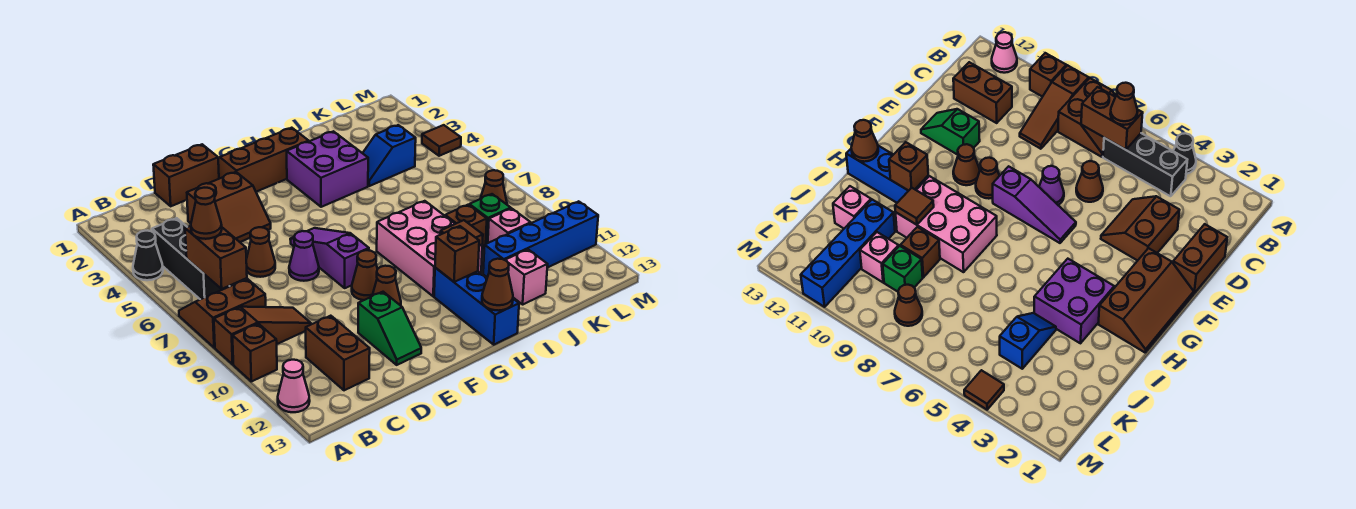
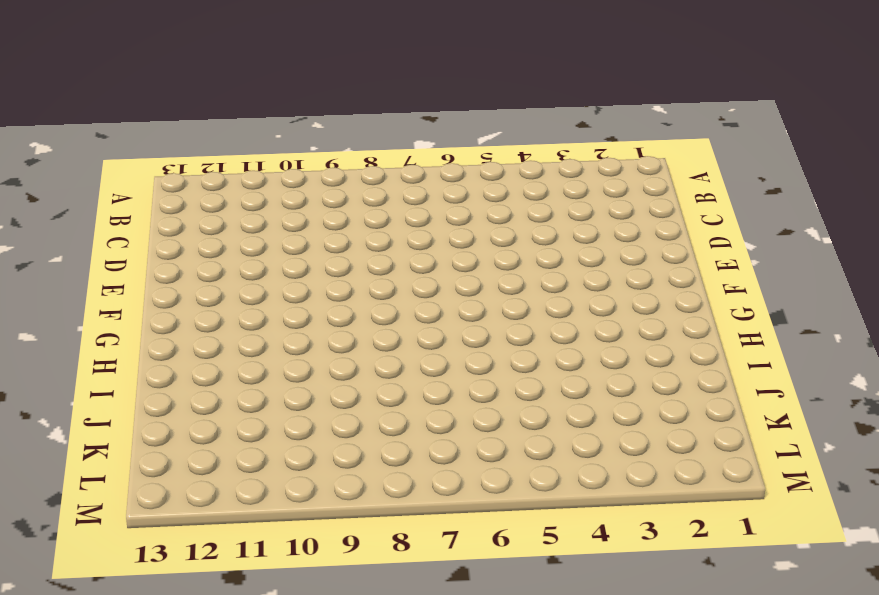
none -> black 1x1 cone [133,231,163,280]
none -> brown 2x2 slope [179,279,266,348]
none -> brown 1x3 slope [214,307,311,364]
none -> brown 1x1 brick [232,324,277,381]

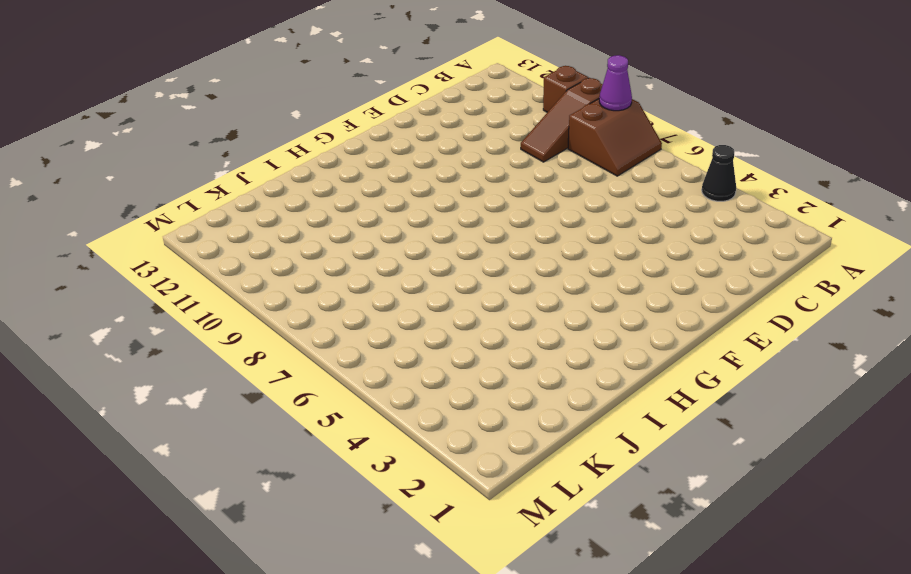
purple 1x1 cone [599,55,632,111] -> purple 1x1 cone moved to [289,231,319,281]
none -> pink 1x1 cone [278,360,310,412]
none -> black 1x3 brick [152,218,230,299]
none -> brown 1x2 brick [306,316,370,390]
none -> brown 1x2 brick [153,144,219,206]

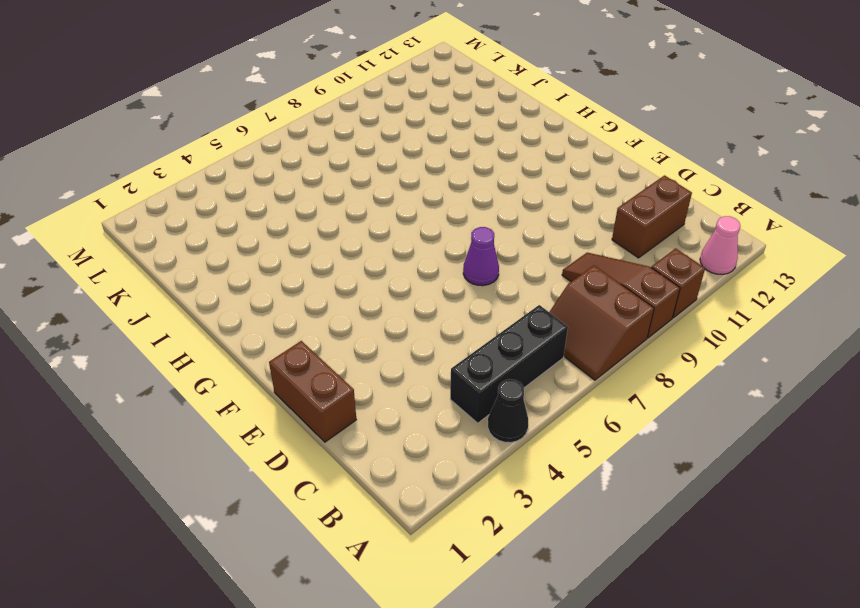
none -> brown 2x2 slope [187,172,271,242]
none -> brown 1x1 cone [246,227,275,277]
none -> green 1x2 slope [358,292,421,365]
none -> brown 2x3 slope [218,128,309,192]

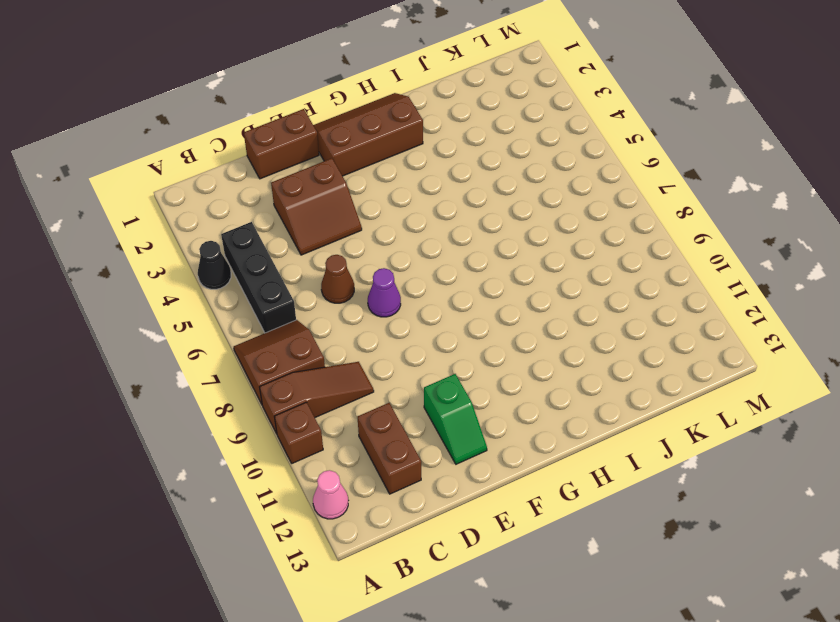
none -> purple 1x3 slope [290,228,369,288]
none -> brown 1x1 cone [352,250,377,300]
none -> brown 1x1 cone [372,266,401,306]
none -> purple 2x2 brick [287,131,368,207]

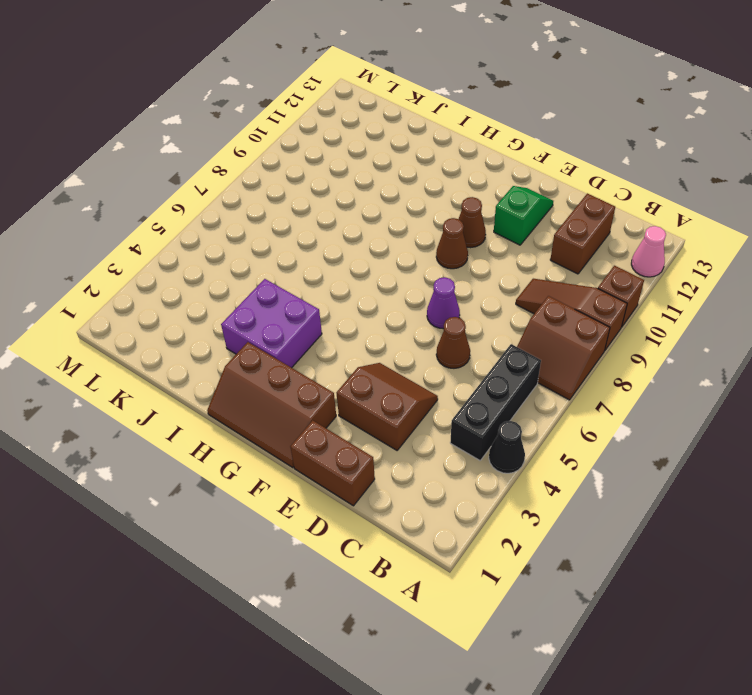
none -> purple 1x3 slope [290,228,369,288]
none -> pink 2x3 brick [377,201,482,296]
none -> blue 1x3 brick [434,268,519,345]
none -> blue 1x2 slope [363,125,416,186]

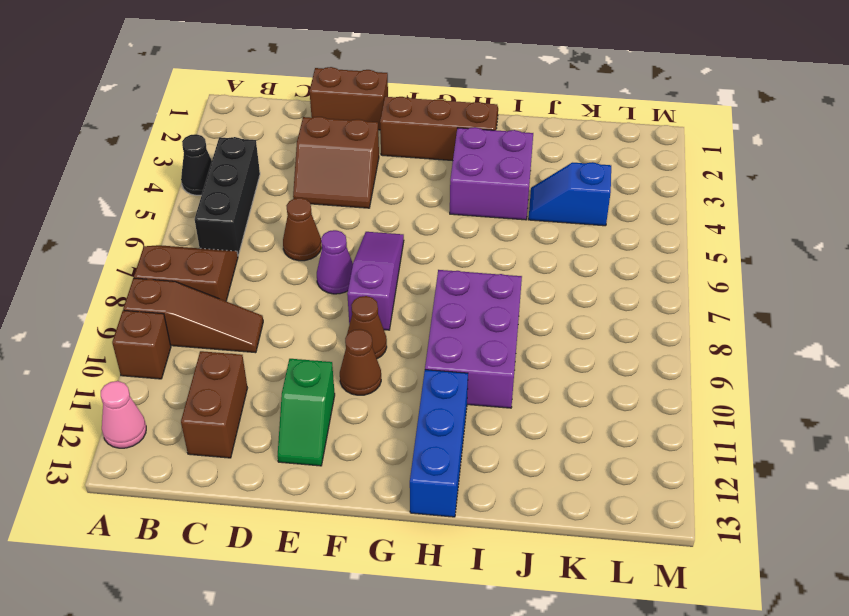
purple 2x3 brick [425,270,522,408] -> pink 2x3 brick [377,201,482,296]
none -> brown 1x1 brick [445,205,487,249]
none -> blue 1x4 brick [483,201,598,277]
none -> pink 1x1 brick [505,249,548,304]
none -> green 1x1 brick [469,194,511,244]

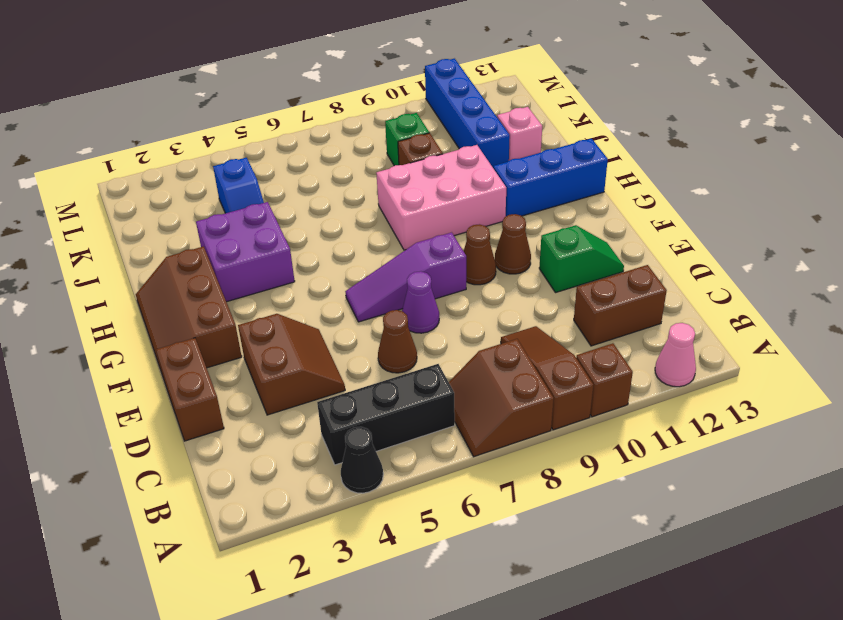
none -> pink 1x1 brick [488,208,531,243]
none -> brown 1x1 cone [480,170,507,204]
none -> brown 1x1 tile [422,125,461,156]
none -> brown 1x2 brick [185,226,247,289]

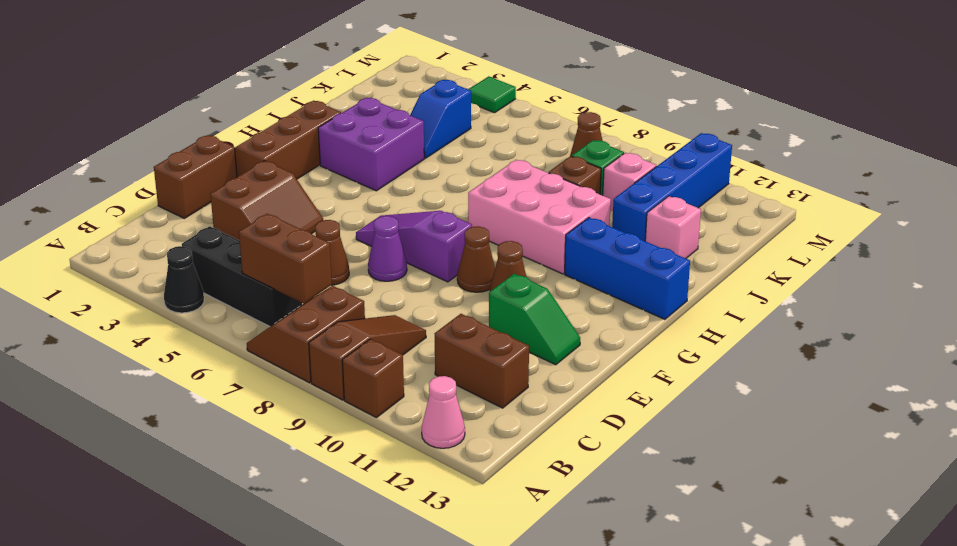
green 1x1 tile [468,76,516,113] -> brown 1x1 tile [422,125,461,156]
none -> brown 1x1 brick [435,226,479,282]
none -> brown 1x1 cone [482,259,513,311]
none -> brown 1x1 tile [440,220,483,246]
none -> brown 1x1 cone [191,188,222,239]

